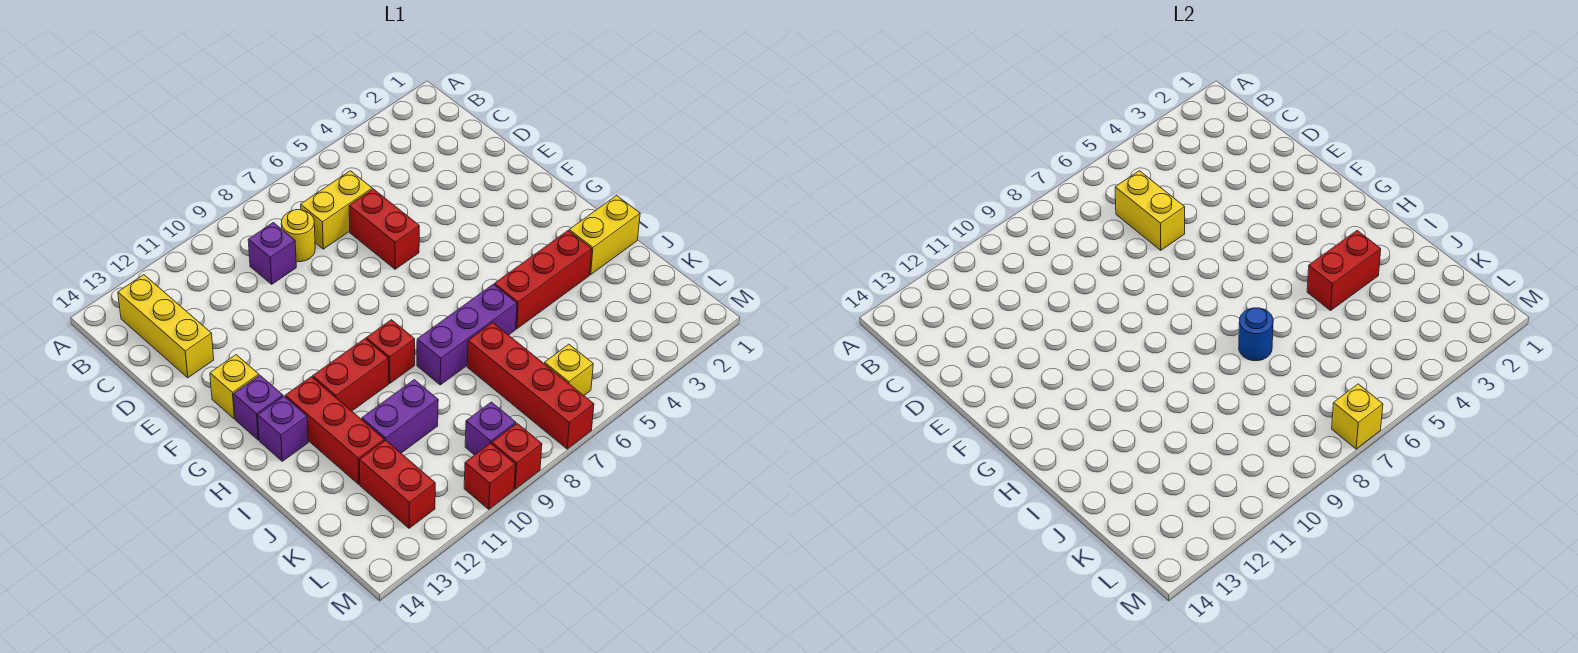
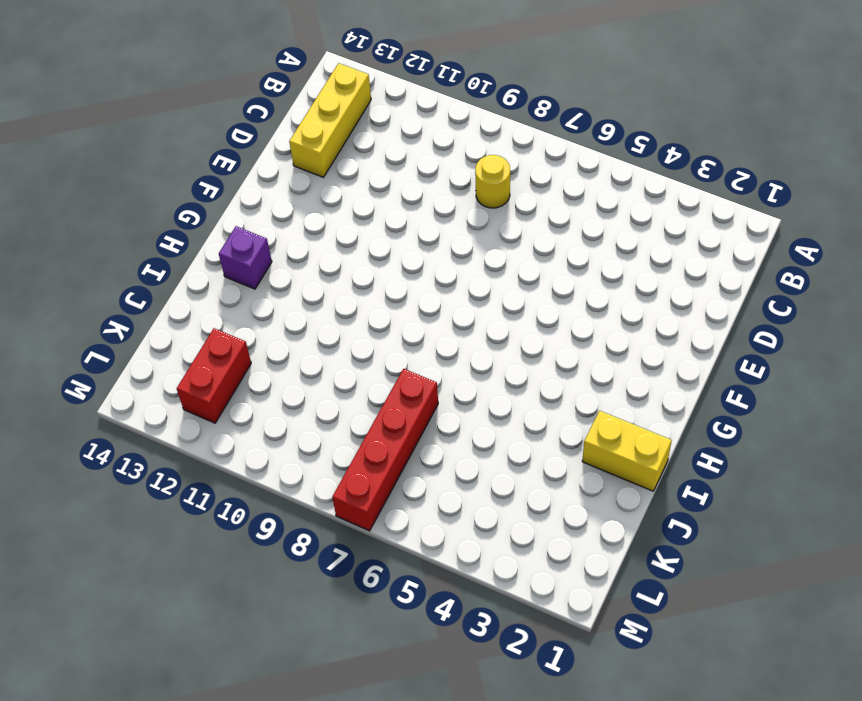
none -> yellow 1x2 brick [301,171,372,249]
none -> purple 1x1 brick [248,223,296,284]
none -> red 1x2 brick [349,189,419,269]

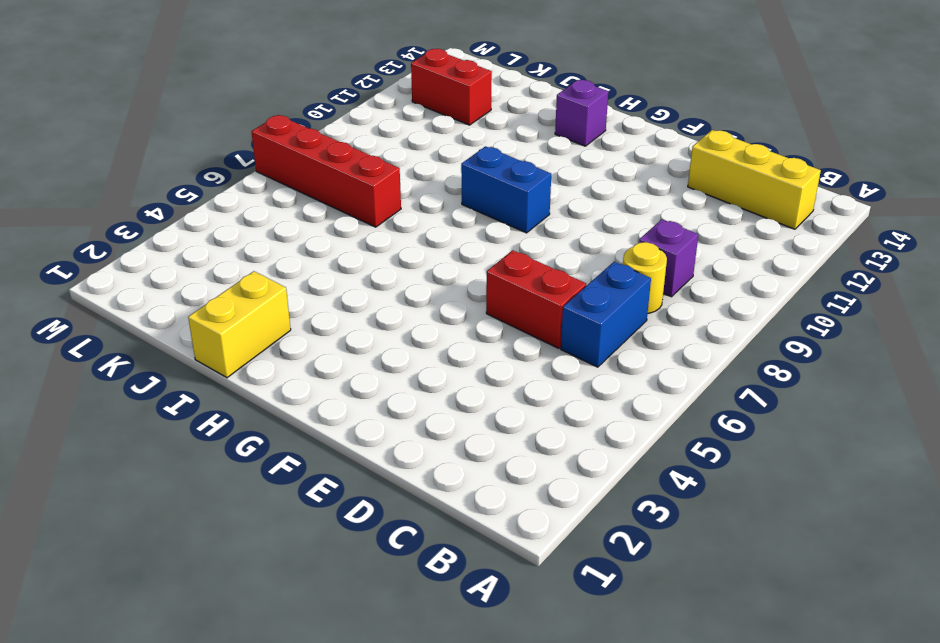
blue 1x2 brick [561,262,651,367] -> yellow 1x2 brick [301,171,372,249]
blue 1x2 brick [461,146,551,233] -> red 1x1 brick [366,320,415,383]
none -> yellow 1x1 brick [210,355,259,419]
none -> purple 1x1 brick [234,375,283,440]
none -> red 1x2 brick [313,339,388,411]

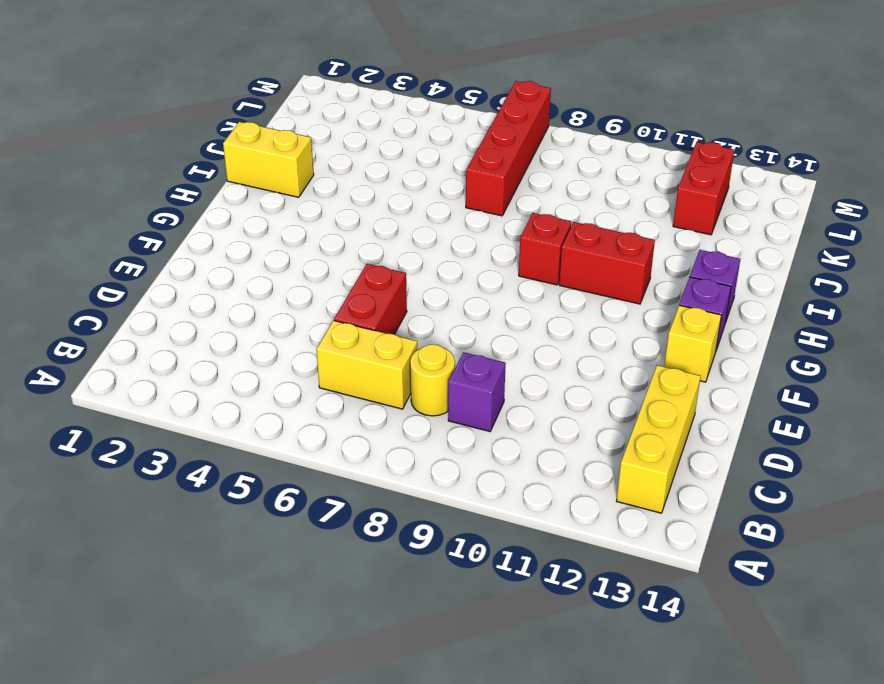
none -> red 1x3 brick [285,377,384,484]
none -> red 1x3 brick [494,231,592,329]
none -> purple 1x3 brick [417,284,517,385]

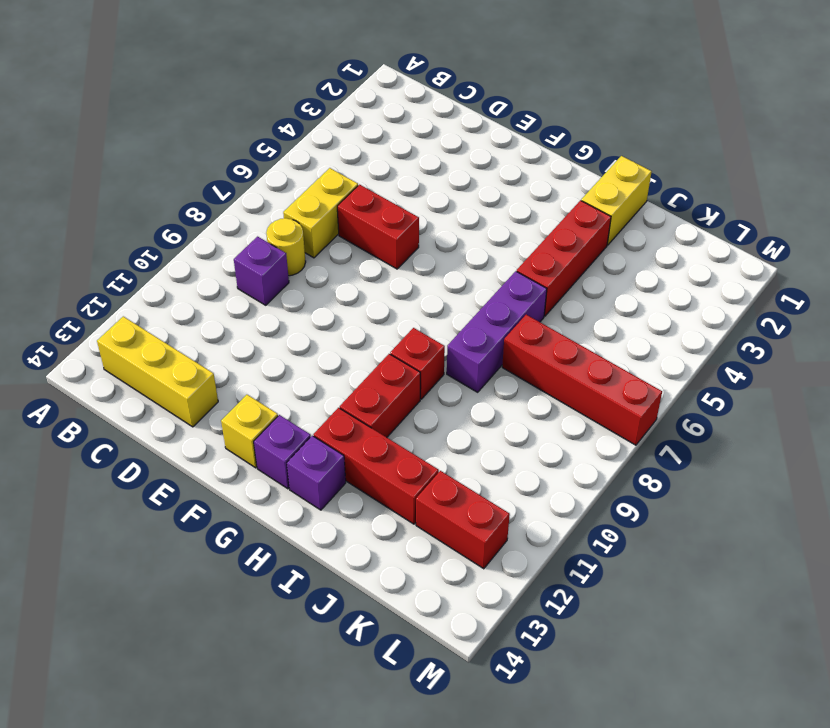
none -> purple 1x2 brick [362,380,438,453]
none -> yellow 1x1 brick [544,344,593,395]
none -> purple 1x1 brick [465,402,516,455]

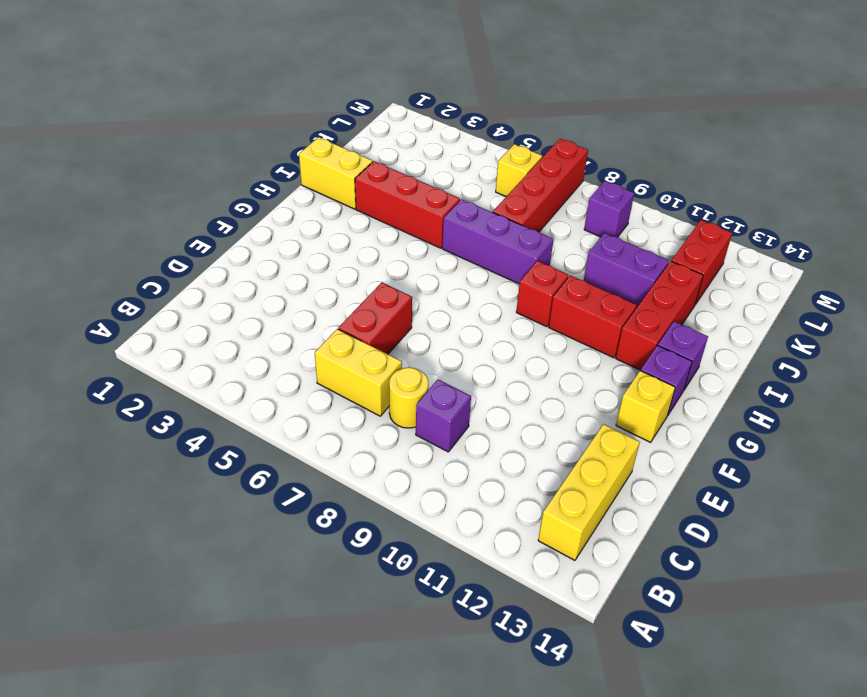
none -> red 1x1 brick [492,423,542,489]
none -> red 1x1 brick [464,443,515,509]
none -> yellow 1x2 brick [1115,171,1185,250]

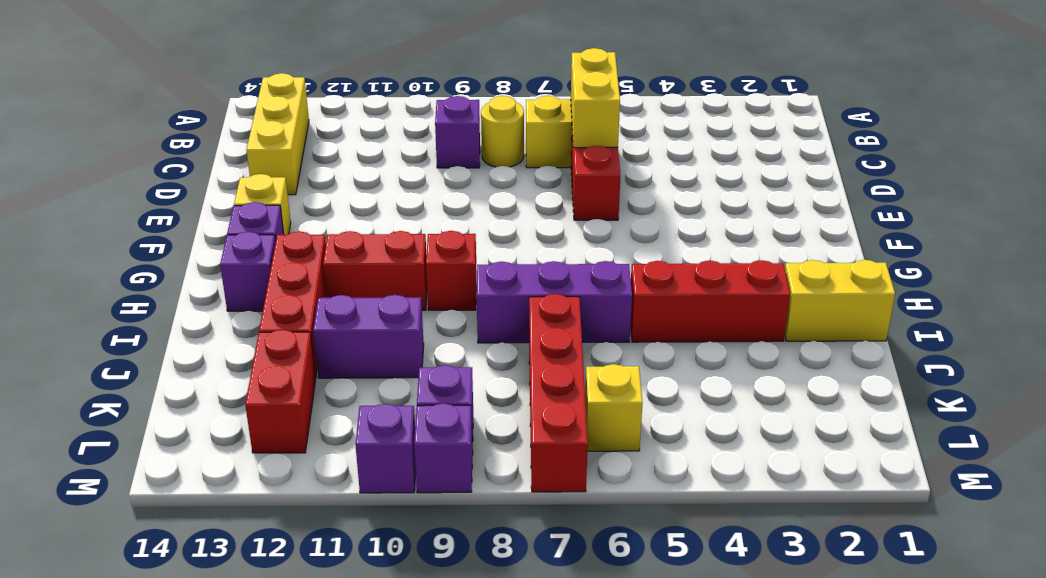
purple 1x1 brick [414,403,473,493] -> red 1x1 brick [492,423,542,489]
purple 1x1 brick [355,404,416,493] -> red 1x1 brick [464,443,515,509]
none -> red 1x2 brick [1307,231,1381,310]
none -> blue 1x1 round brick [1239,308,1273,361]
none -> yellow 1x1 brick [1332,384,1383,449]

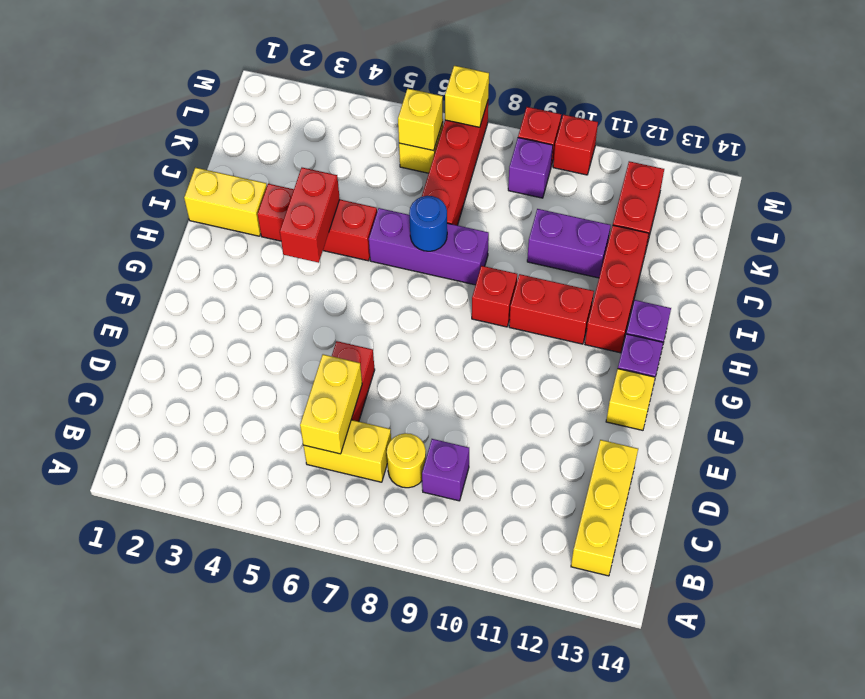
red 1x2 brick [280,168,340,263] -> red 1x2 brick turned to [1307,231,1381,310]
yellow 1x1 brick [398,89,443,151] -> none

